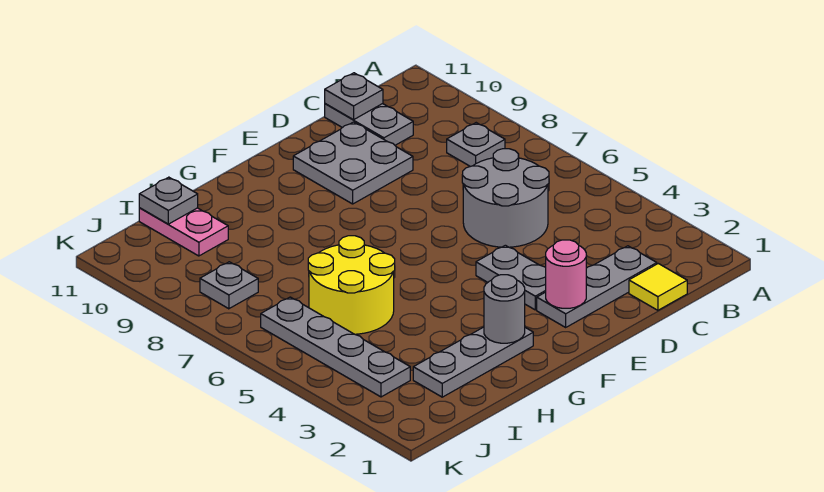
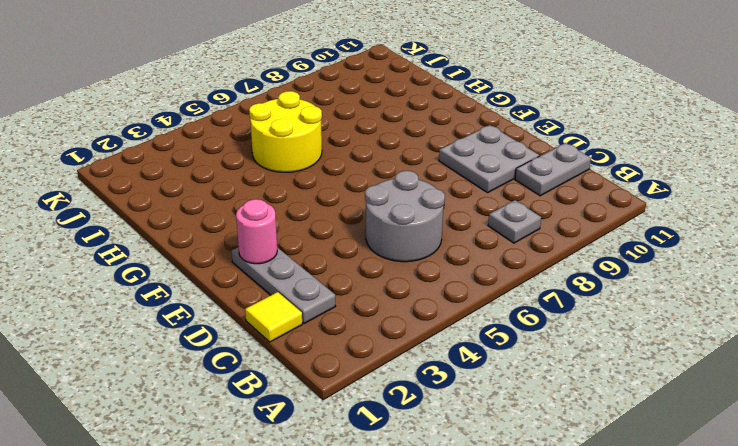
none -> grey 1x2 plate [476,245,546,310]
none -> grey 1x3 plate [413,327,533,397]
none -> pink 1x2 plate [139,208,228,256]

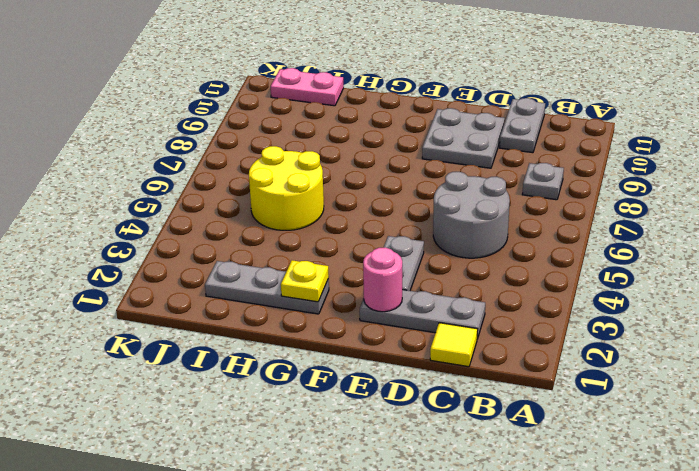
yellow 1x1 plate [281,260,329,302] -> grey 1x1 round brick [484,275,525,343]
pink 1x2 plate [271,68,344,106] -> pink 1x2 plate turned to [139,208,228,256]
none -> grey 1x4 plate [261,297,410,397]
none -> grey 1x1 plate [200,262,258,309]
none -> grey 1x1 plate [325,73,383,120]

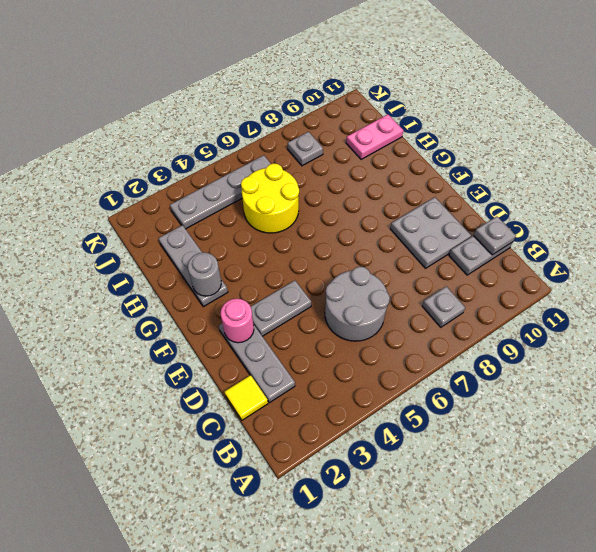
none -> grey 1x1 plate [139,177,198,224]

